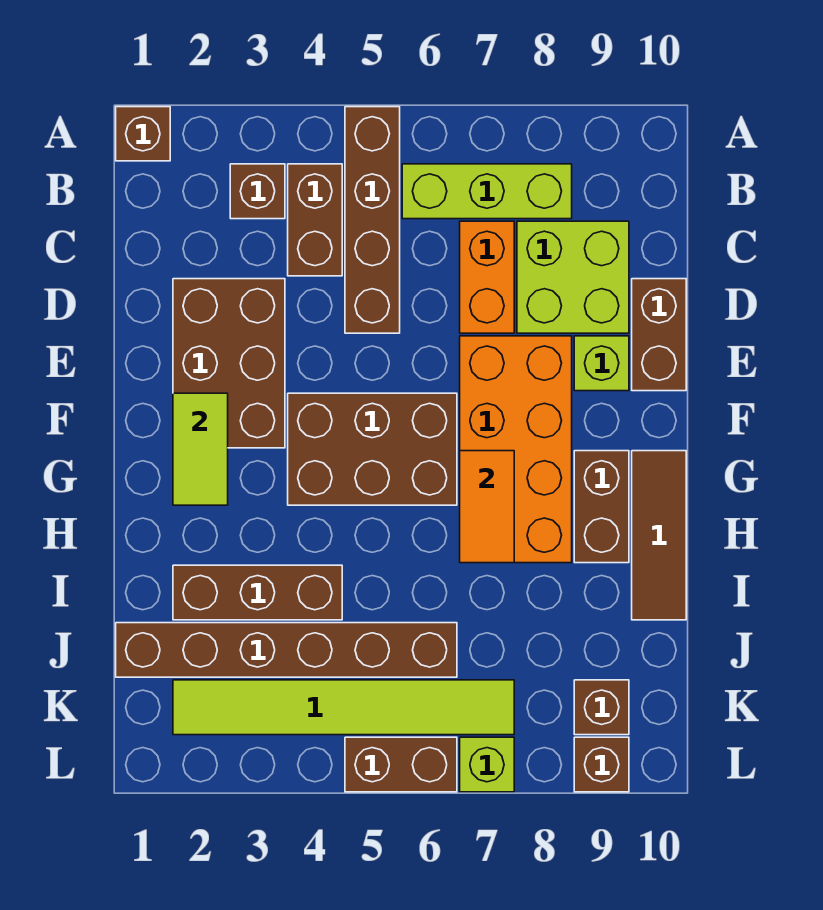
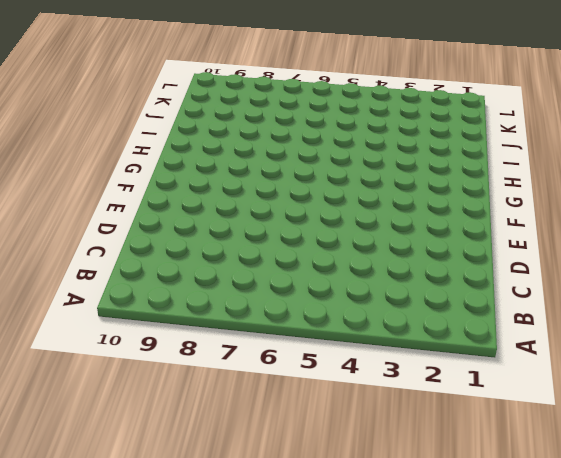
none -> brown 1x1 brick [116,107,170,161]
none -> brown 1x4 brick [345,107,400,333]
none -> brown 1x1 brick [230,164,285,219]

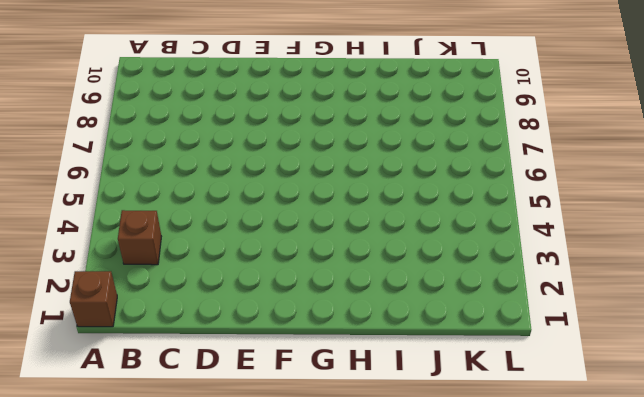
none -> brown 1x4 brick [345,107,400,333]
none -> brown 1x2 brick [288,164,342,276]
none -> lime 1x3 brick [402,164,572,219]

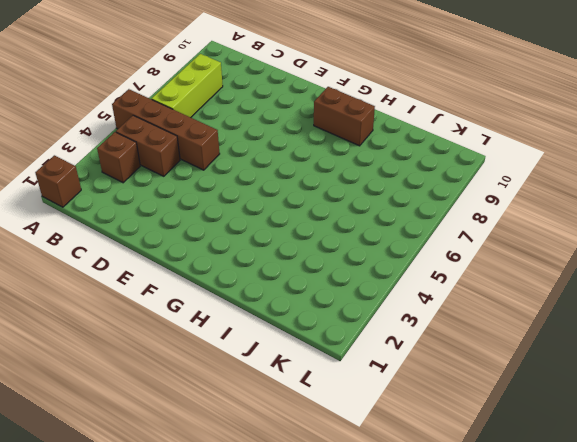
none -> orange 1x2 brick [460,221,514,333]
none -> lime 2x2 brick [517,221,629,333]
none -> brown 2x3 brick [173,279,285,448]

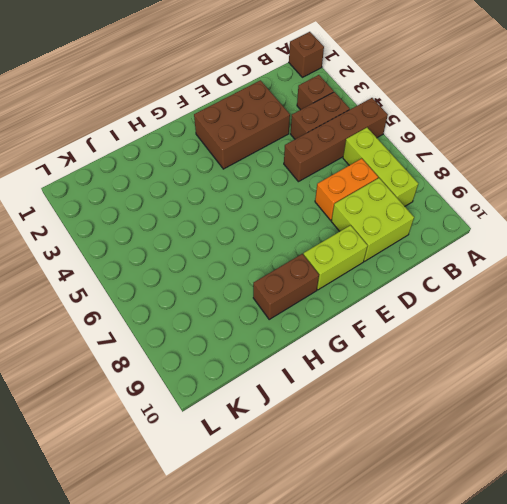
lime 1x2 brick [303,225,367,290] -> lime 1x1 brick [574,336,629,391]
none -> brown 1x2 brick [632,279,686,391]
none -> orange 2x4 brick [460,336,572,563]
none -> brown 2x3 brick [288,393,457,505]

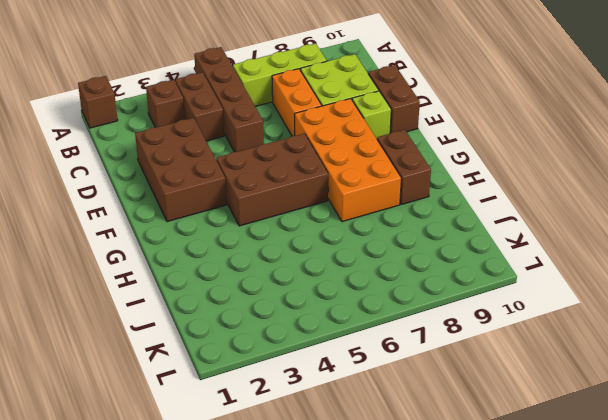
none -> brown 1x3 tile [632,451,686,620]
none -> brown 1x3 brick [173,565,342,620]
none -> brown 1x6 brick [116,623,457,677]

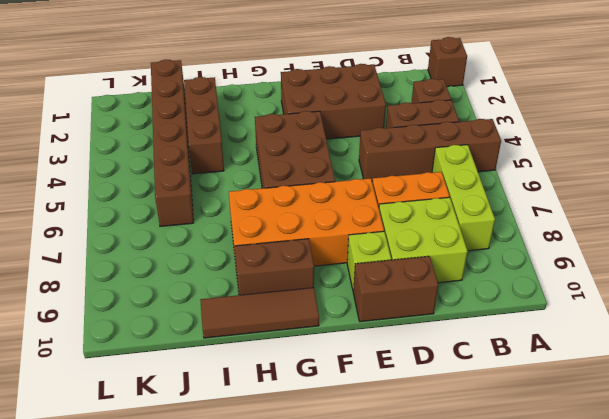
none -> lime 1x6 tile [173,680,514,735]
none -> brown 1x1 brick [574,680,629,735]
none -> brown 1x2 brick [345,737,457,792]

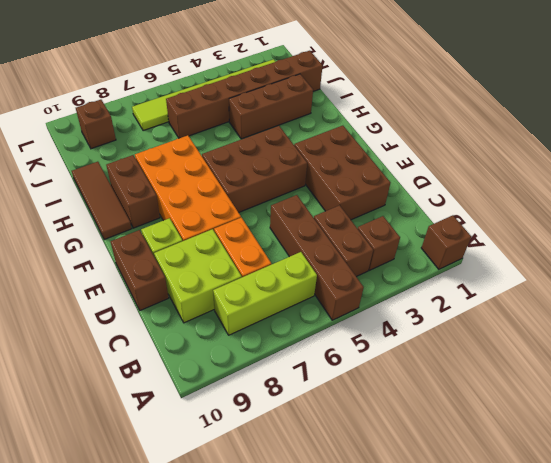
none -> brown 1x2 brick [345,737,457,792]
none -> lime 1x1 brick [460,737,514,792]
none -> brown 1x1 brick [574,737,629,792]

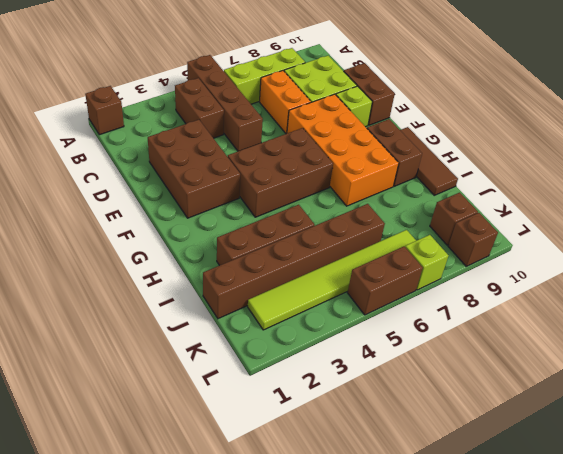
none -> brown 1x1 brick [230,164,285,219]
none -> lime 1x2 tile [173,393,228,505]
none -> orange 1x2 tile [460,451,514,563]

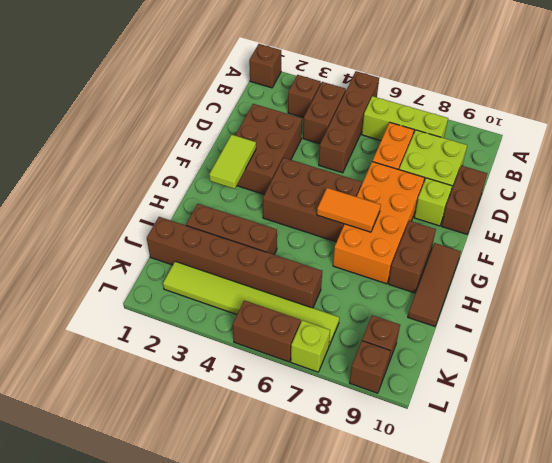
orange 1x2 tile [317,188,381,232] -> orange 1x2 tile turned to [460,451,514,563]

